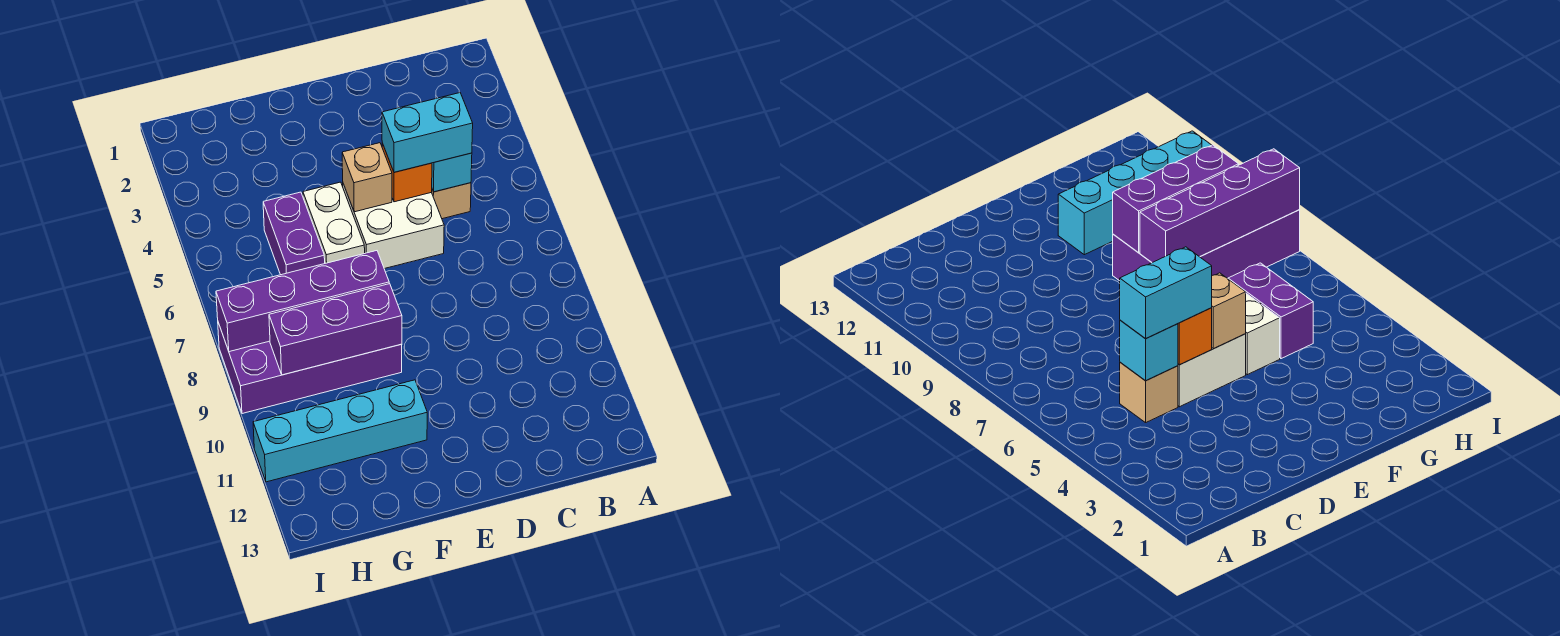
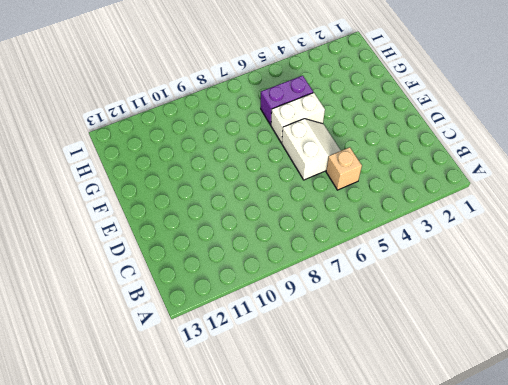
white 2x2 slope [282,119,341,180] -> white 2x2 brick [343,184,444,269]
none -> purple 2x4 brick [218,323,402,414]
none -> cyan 1x4 brick [253,380,427,482]
none -> cyan 1x1 brick [432,153,472,192]

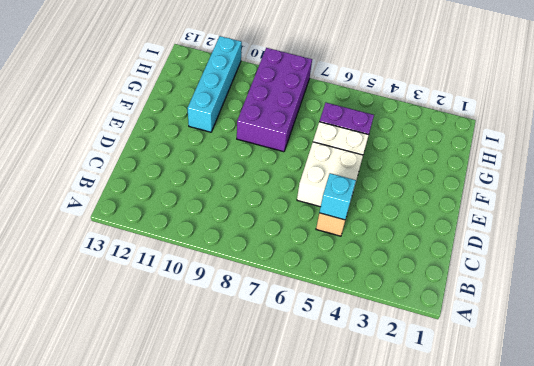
none -> orange 1x1 brick [382,143,432,202]
none -> tan 1x1 brick [342,143,392,212]
none -> purple 1x4 brick [216,251,389,352]

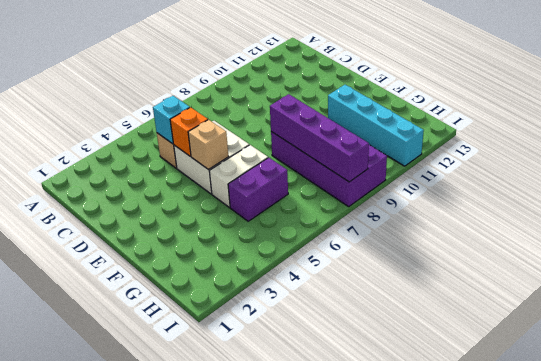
none -> purple 1x3 brick [269,284,402,375]
none -> cyan 1x2 brick [382,93,473,172]

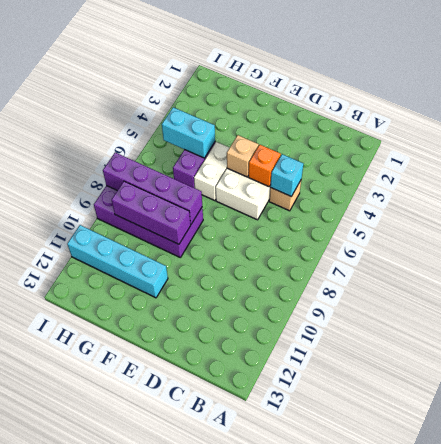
cyan 1x2 brick [162,107,215,158] -> cyan 1x2 brick moved to [382,93,473,172]

